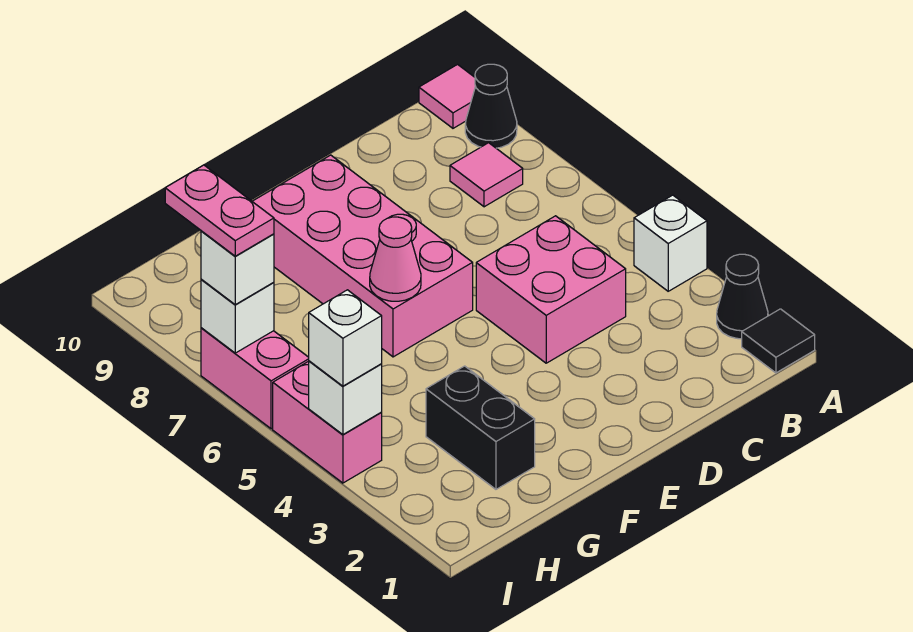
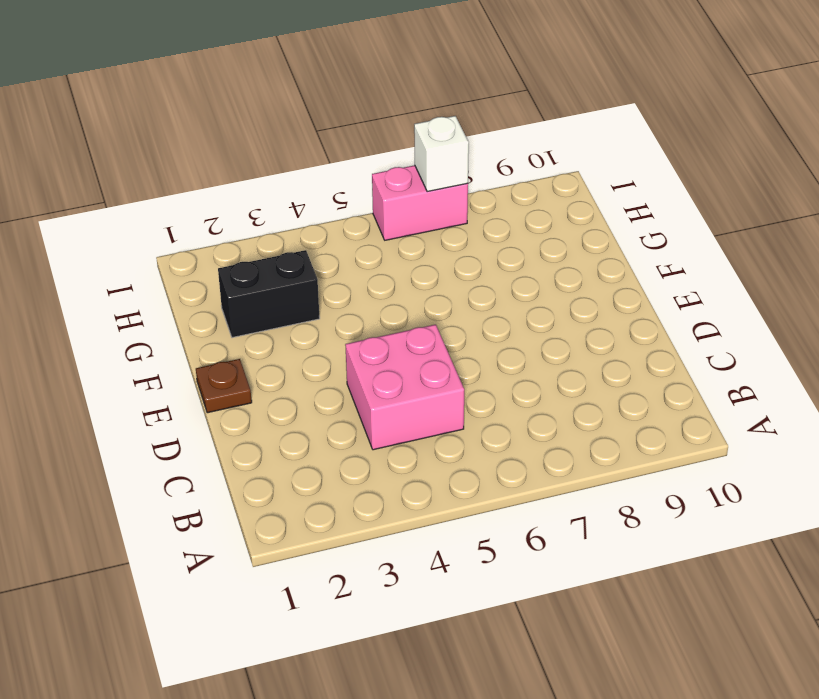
brown 1x1 plate [196,359,252,413] -> none
none -> black 1x1 tile [742,309,815,373]
none -> black 1x1 cone [717,254,768,339]
none -> white 1x1 brick [634,195,707,291]

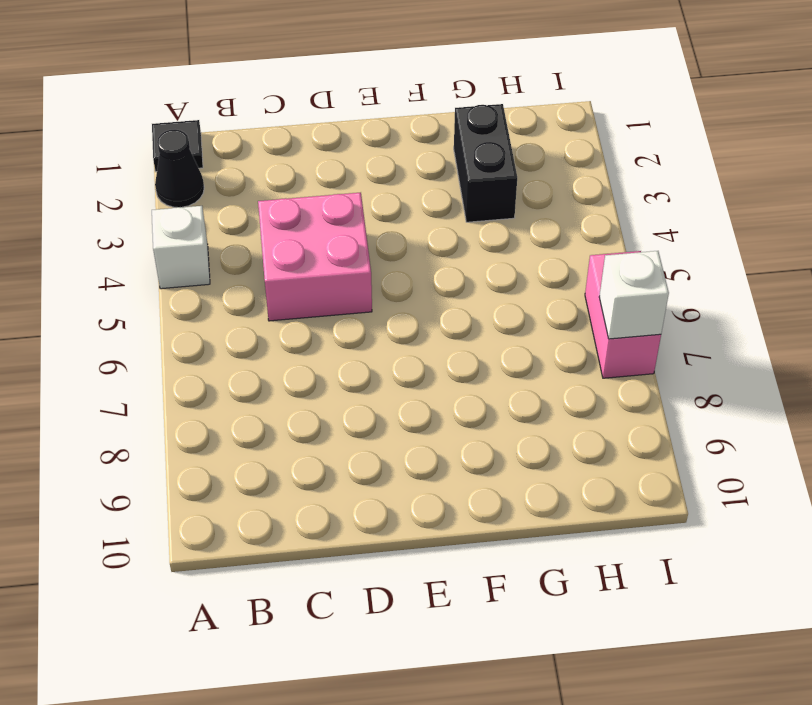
none -> black 1x1 cone [465,64,517,148]
none -> pink 1x1 tile [419,65,476,128]
none -> pink 1x1 tile [450,143,523,207]

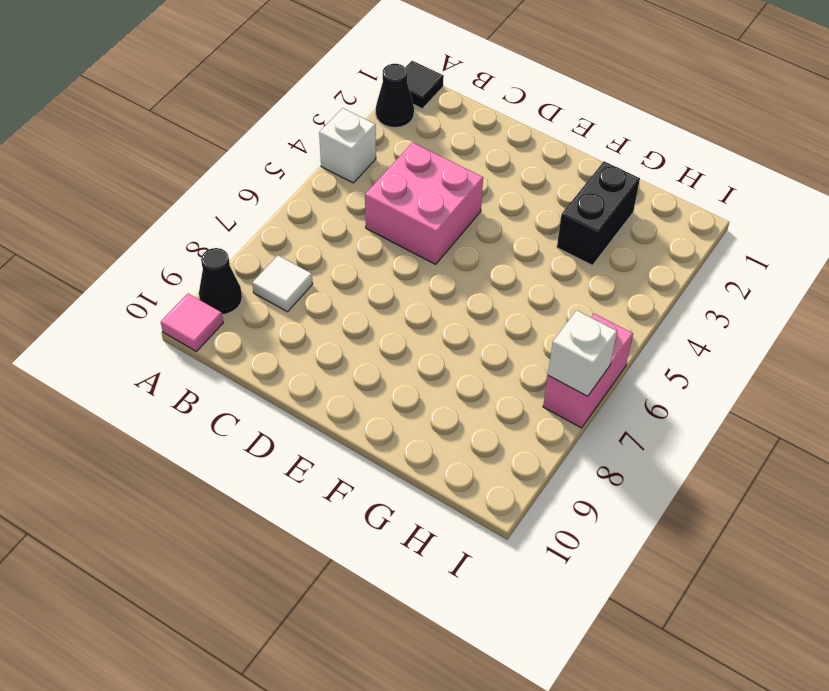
white 1x1 tile [252,256,313,312] -> pink 1x1 tile [450,143,523,207]
none -> pink 2x4 brick [252,155,473,357]
none -> pink 1x2 brick [273,361,382,483]
none -> pink 1x1 cone [370,217,421,301]

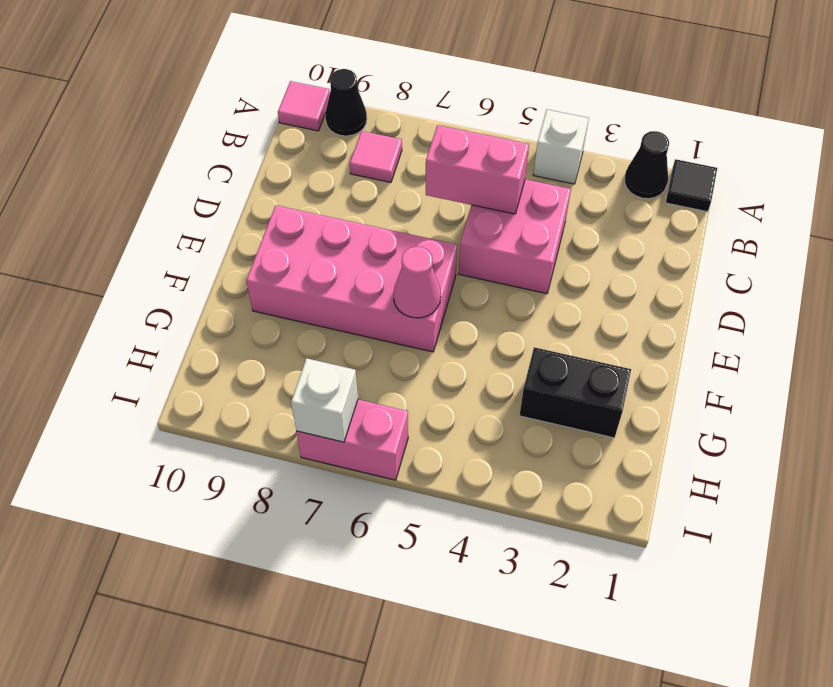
pink 1x2 brick [426,125,529,214] -> pink 1x2 brick moved to [273,361,382,483]
none -> white 1x1 brick [309,361,382,435]
none -> white 1x1 brick [309,290,382,386]
none -> white 1x1 brick [201,231,274,305]

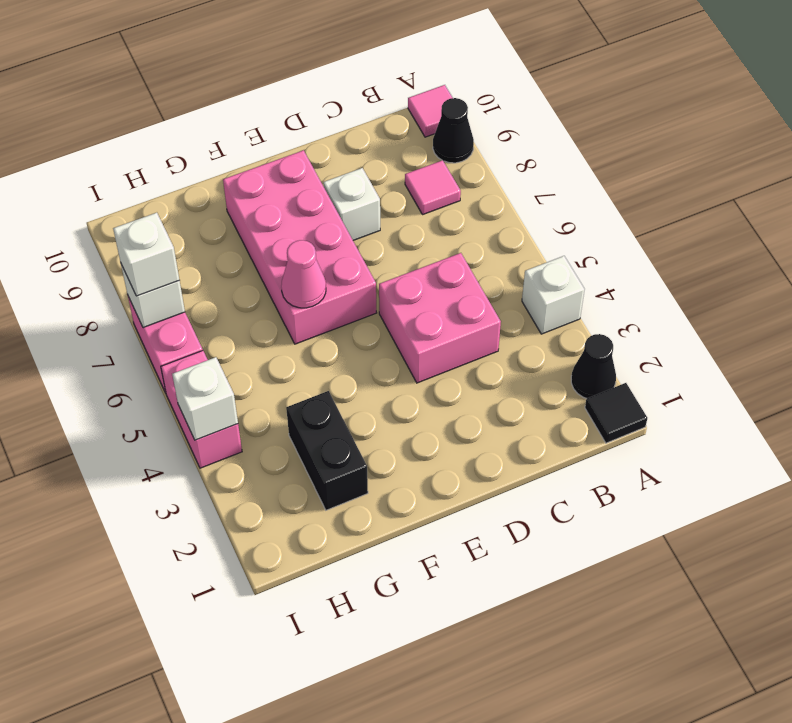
white 1x1 brick [323,168,380,240] -> white 1x1 brick moved to [309,290,382,386]
none -> pink 1x2 plate [165,165,274,256]

